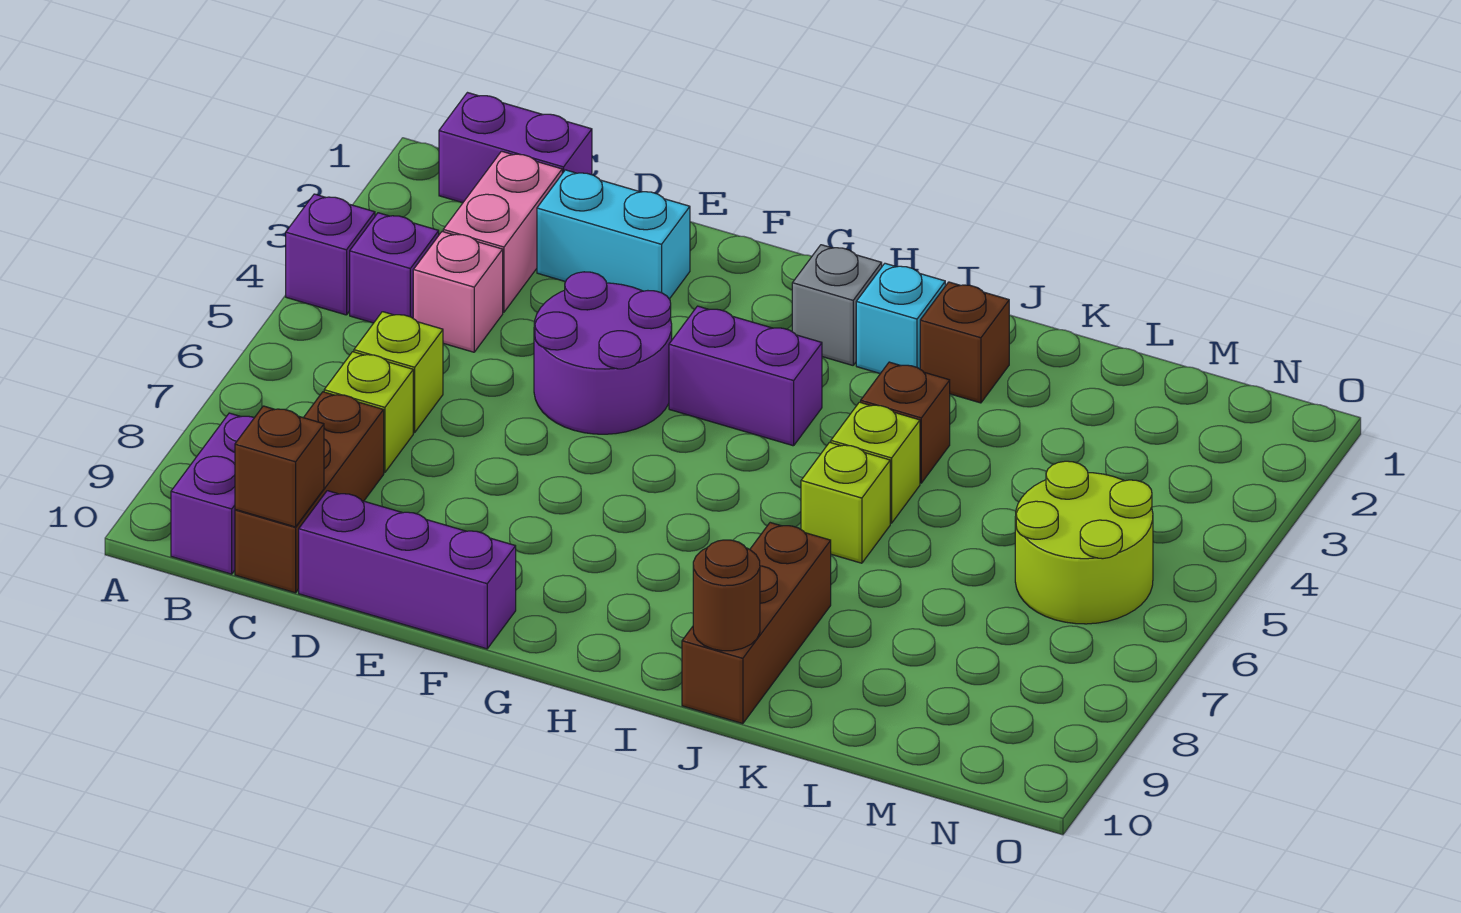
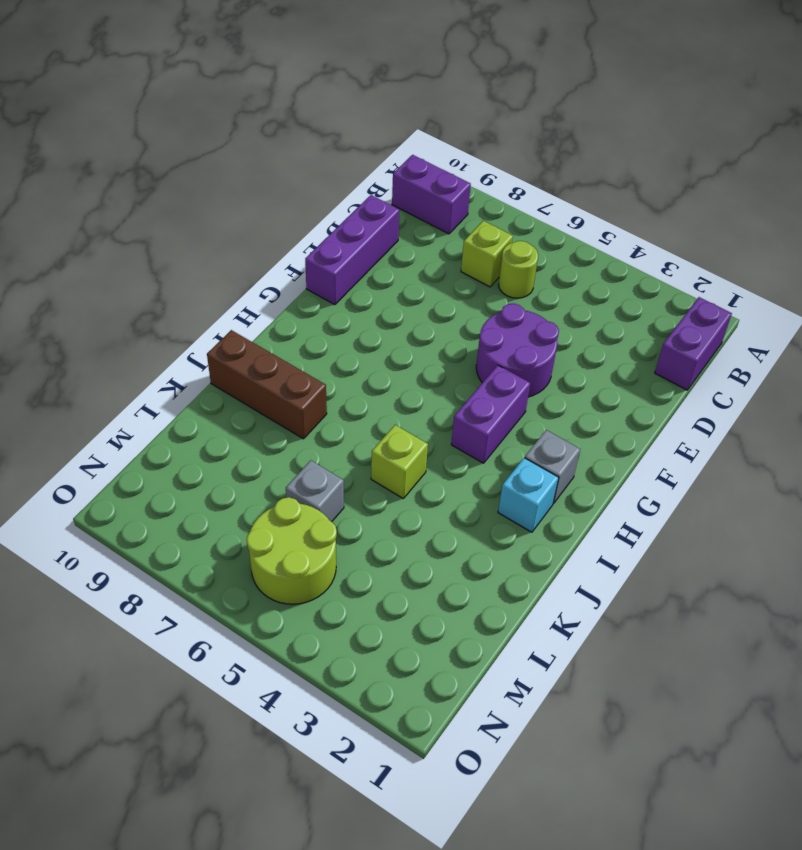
lime 1x1 round brick [499,241,538,298] -> lime 1x1 brick [354,312,443,432]
grey 1x1 brick [286,460,344,521] -> none
none -> purple 1x1 brick [286,194,375,315]
none -> purple 1x1 brick [350,213,439,323]
none -> pink 1x2 brick [443,151,562,312]

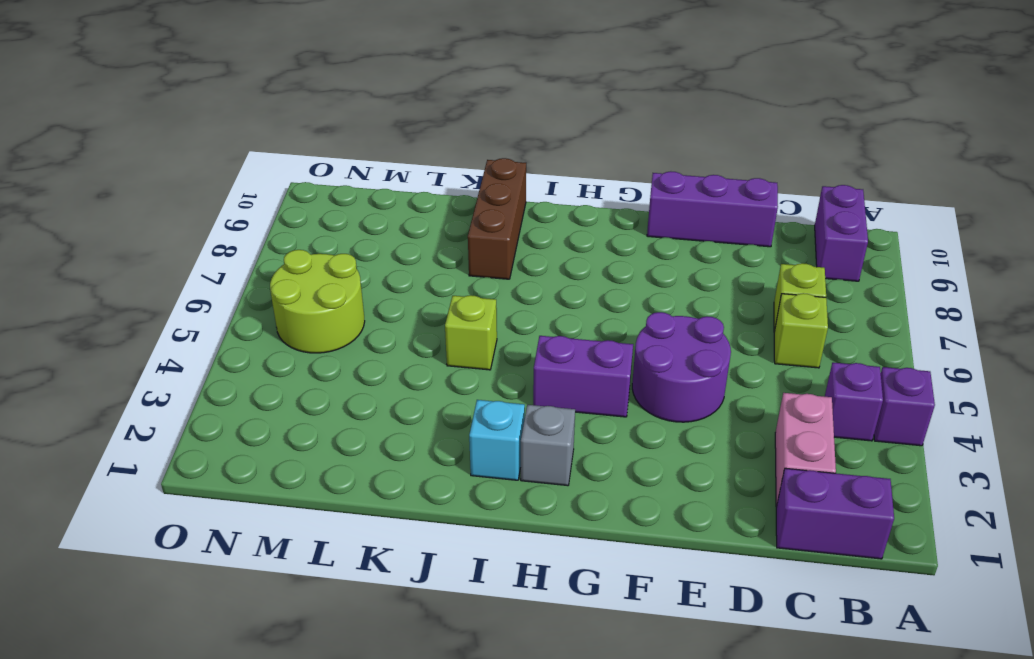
none -> pink 1x1 brick [413,232,503,352]
none -> brown 1x3 brick [235,392,384,593]
none -> cyan 1x2 brick [537,170,690,299]

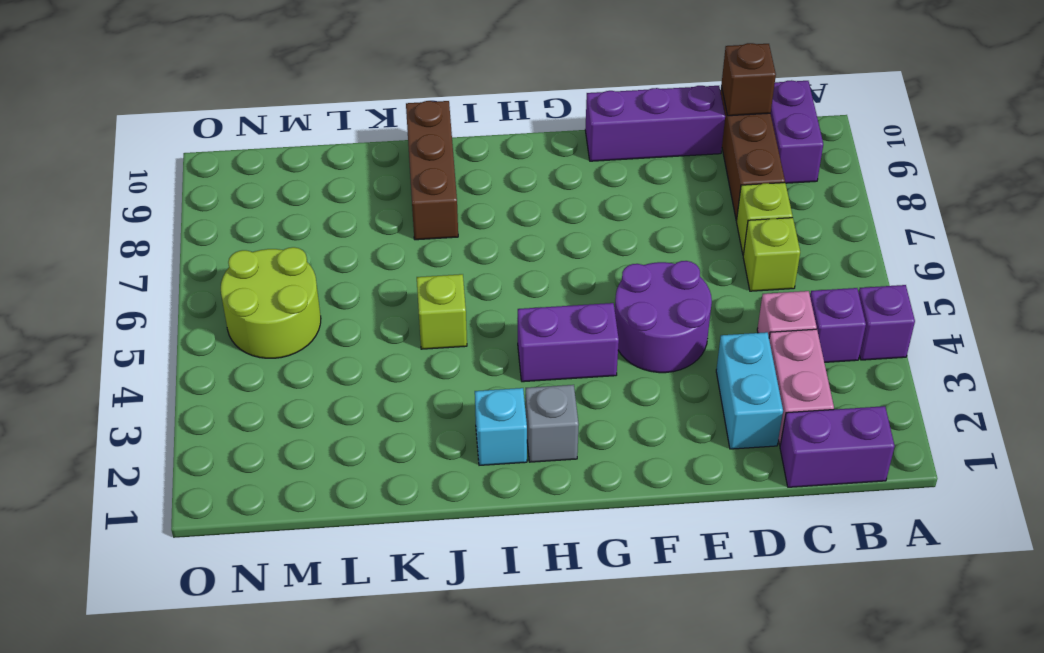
cyan 1x2 brick [716,332,783,449] -> cyan 1x2 brick turned to [537,170,690,299]
none -> brown 1x1 brick [920,282,1009,403]
none -> brown 1x1 brick [861,362,950,483]
none -> lime 1x1 brick [801,442,890,563]

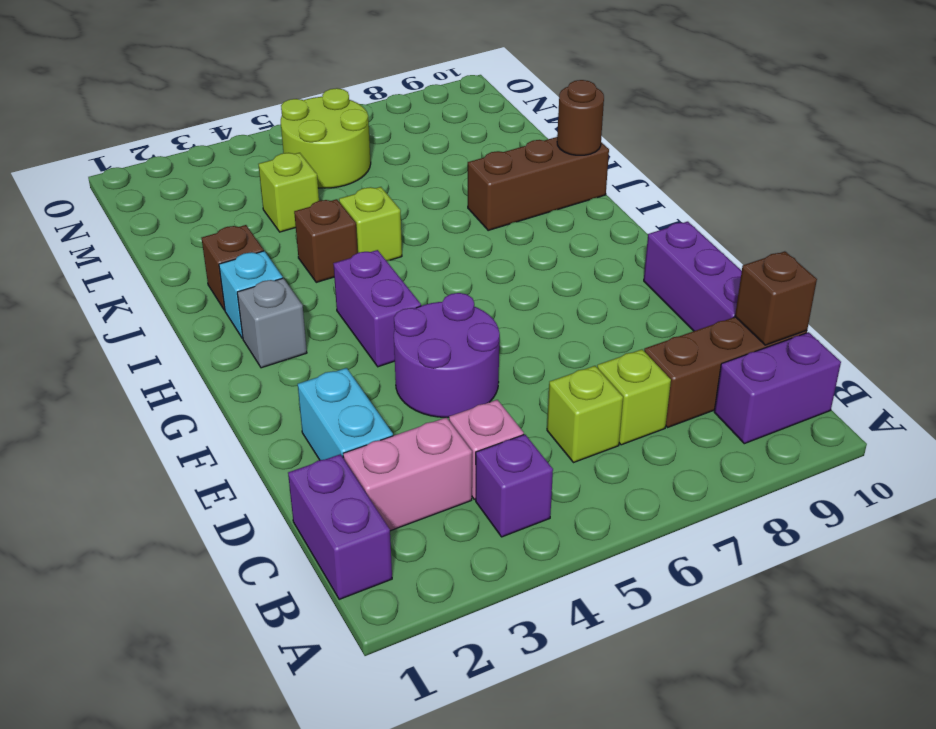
lime 1x1 brick [258,153,319,232] -> lime 1x1 brick moved to [801,442,890,563]
none -> purple 1x1 brick [286,194,375,315]

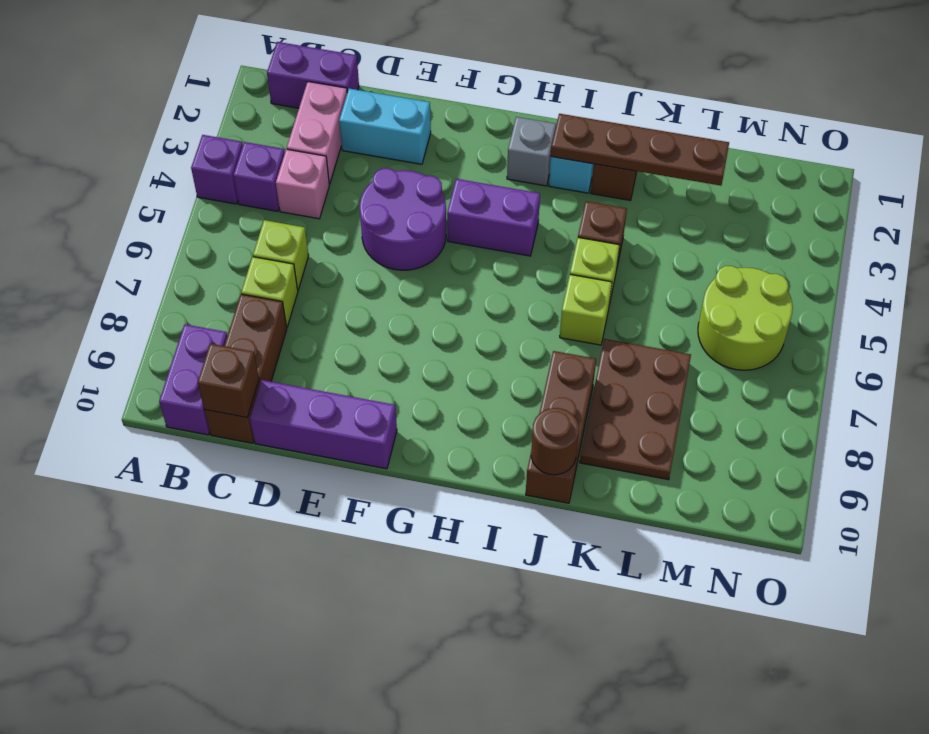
brown 1x4 plate [551,114,729,186] -> none
brown 2x3 plate [580,339,691,480] -> none

